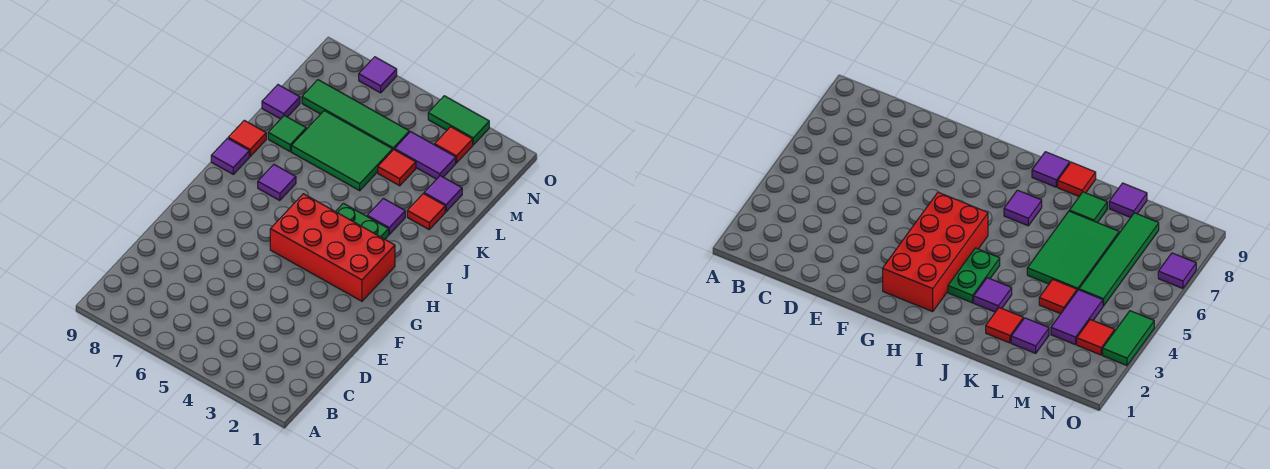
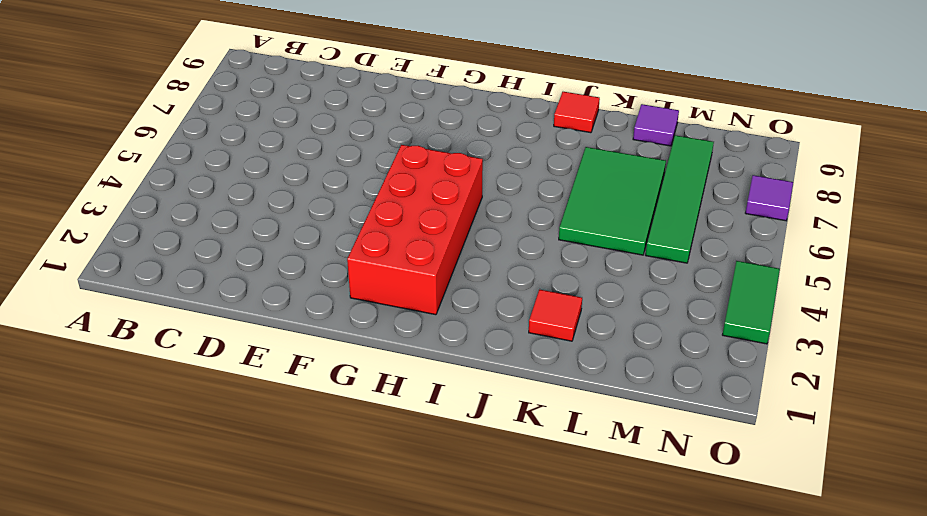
none -> green 1x2 plate [336,203,389,239]
none -> purple 1x1 tile [258,165,296,201]
none -> purple 1x1 tile [211,138,249,174]

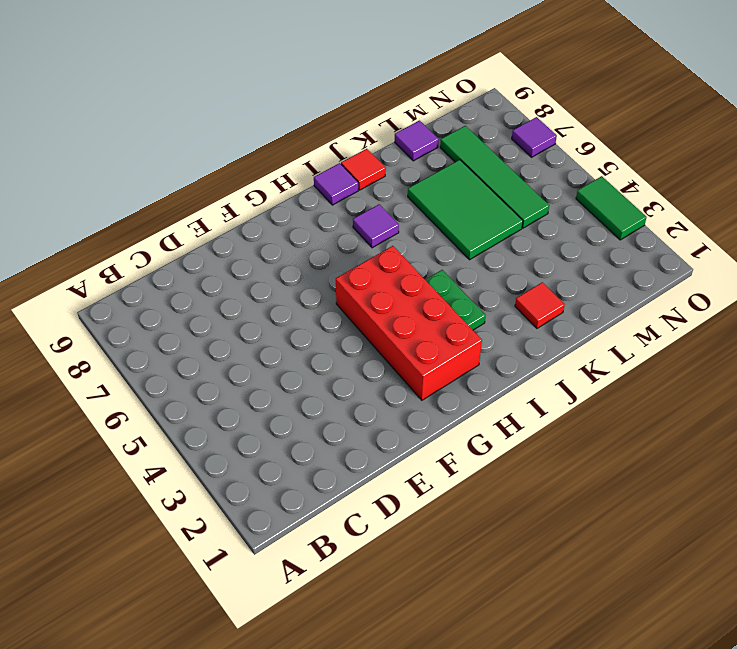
none -> purple 1x1 tile [367,198,405,234]
none -> green 1x1 tile [268,115,306,151]
none -> purple 1x1 tile [424,176,462,212]

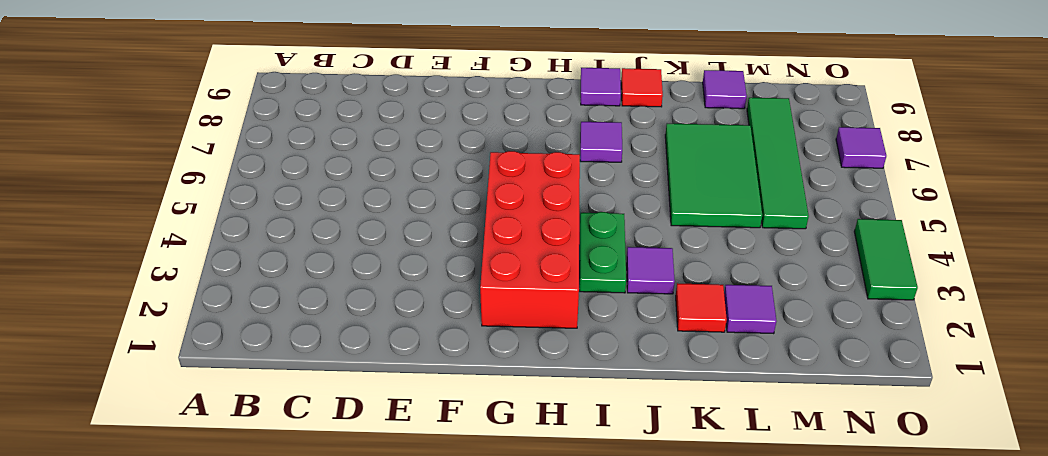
none -> green 1x1 tile [268,115,306,151]
none -> red 1x1 tile [378,150,416,186]
none -> purple 1x2 tile [395,132,456,179]

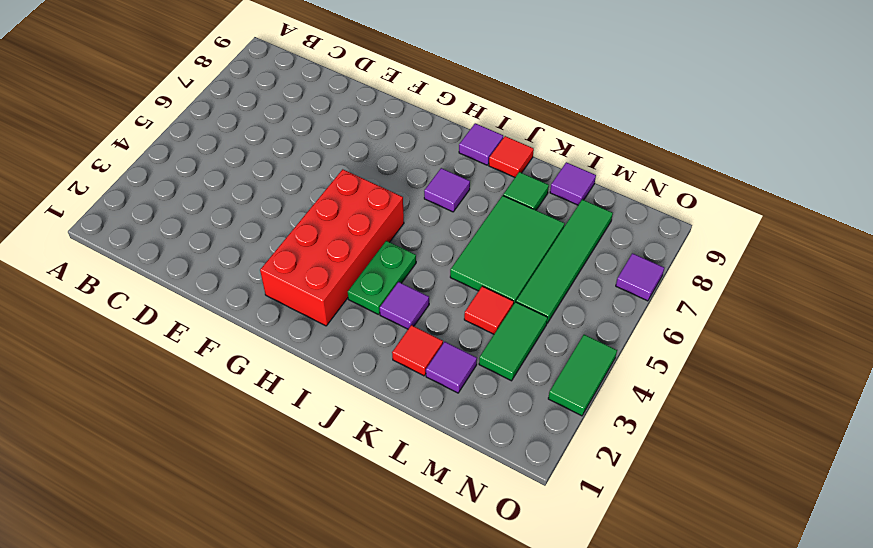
green 1x2 tile [479,302,548,381] -> purple 1x2 tile [395,132,456,179]
none -> red 1x1 tile [435,127,473,163]

